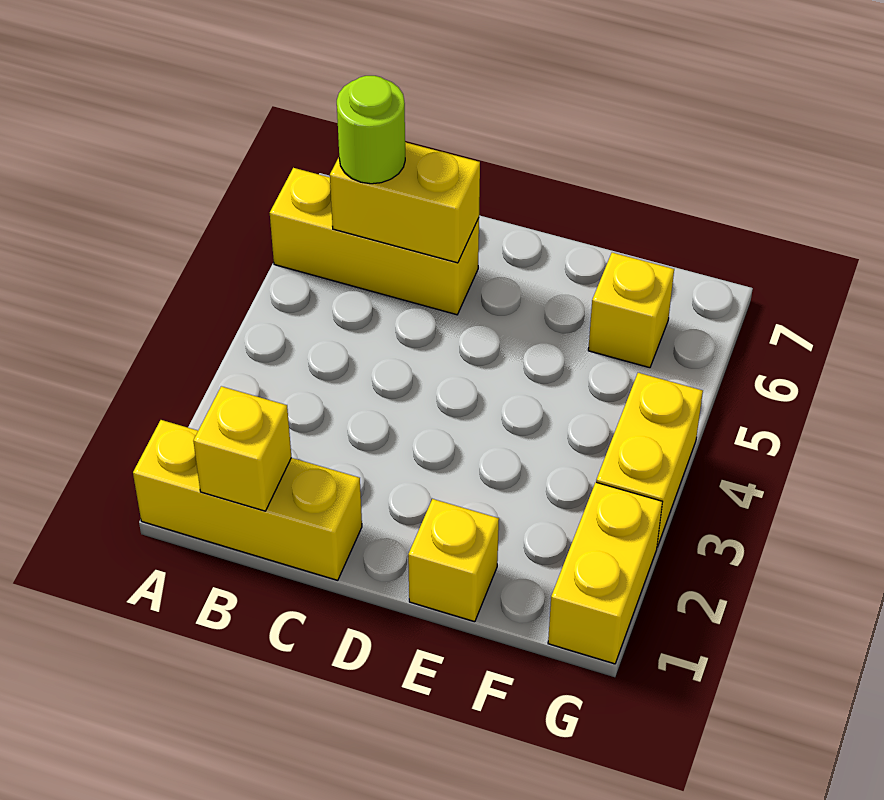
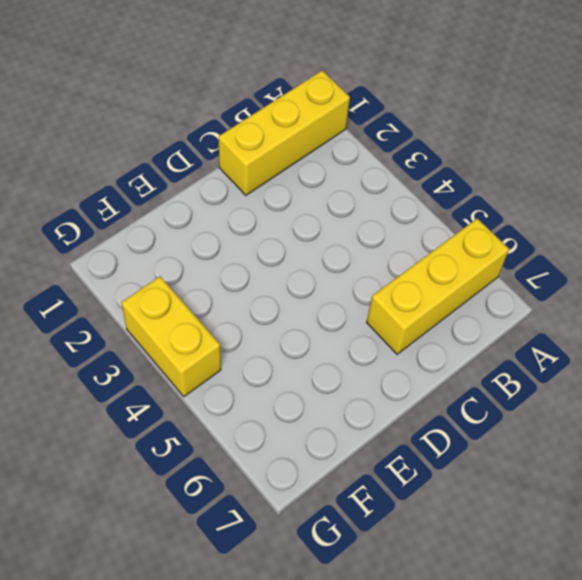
none -> yellow 1x1 brick [408,499,499,622]
none -> yellow 1x1 brick [588,253,674,368]

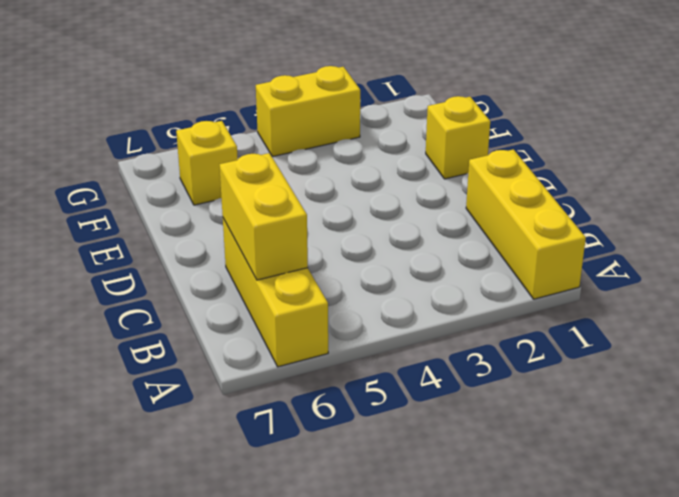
none -> yellow 1x2 brick [548,482,662,664]
none -> yellow 1x1 brick [193,386,291,511]

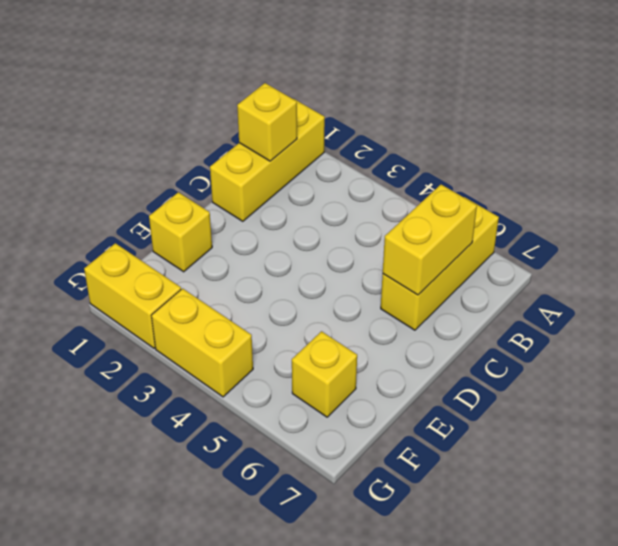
none -> lime 1x1 round brick [337,76,405,184]

